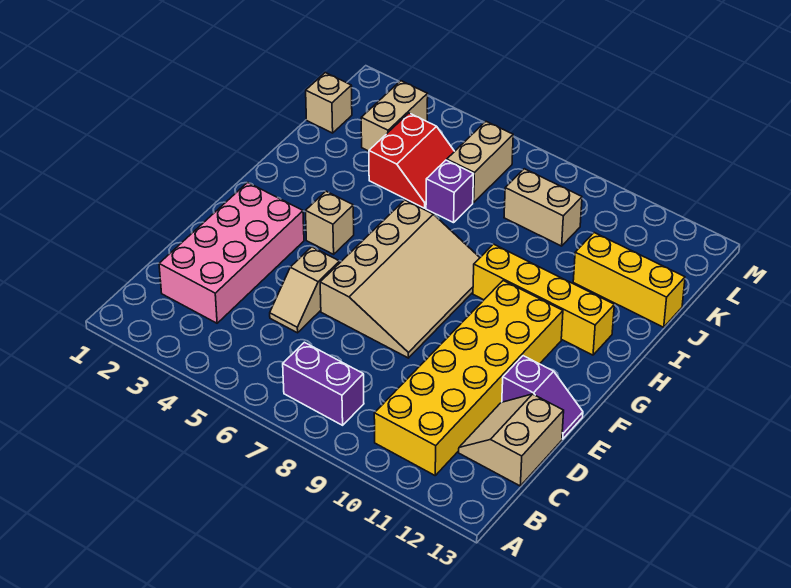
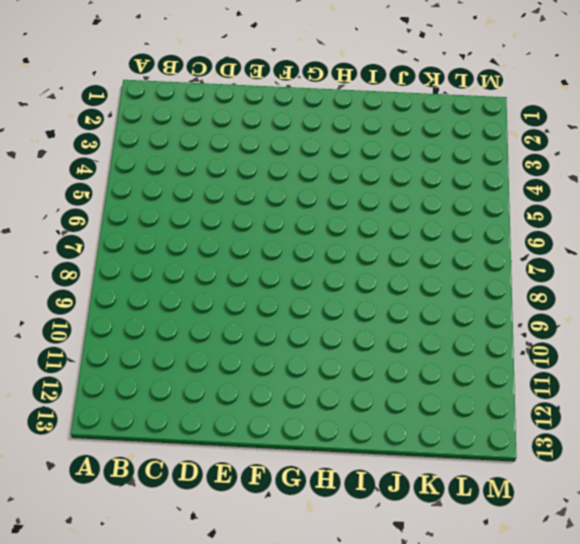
none -> purple 1x2 brick [283,342,364,425]
none -> yellow 2x6 brick [374,281,563,475]
none -> pink 2x4 brick [159,182,304,323]

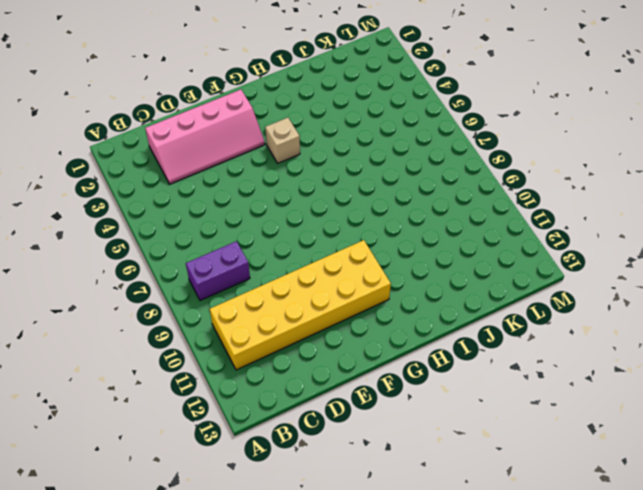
purple 1x2 brick [186,241,250,301] -> purple 1x2 brick turned to [283,342,364,425]
pink 2x4 slope [145,90,265,184] -> pink 2x4 brick [159,182,304,323]
none -> tan 2x2 slope [459,394,564,486]
none -> tan 1x2 slope [270,247,340,333]
none -> tan 3x4 slope [320,200,480,358]

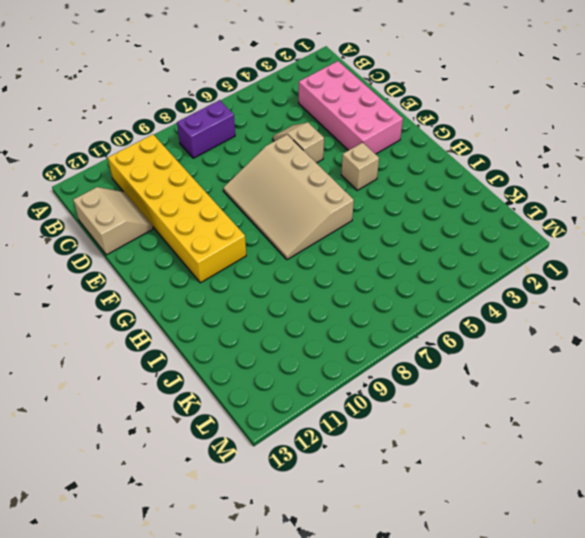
none -> purple 1x2 slope [502,356,583,439]
none -> yellow 1x4 brick [473,244,614,355]
none -> red 2x2 slope [369,113,455,208]

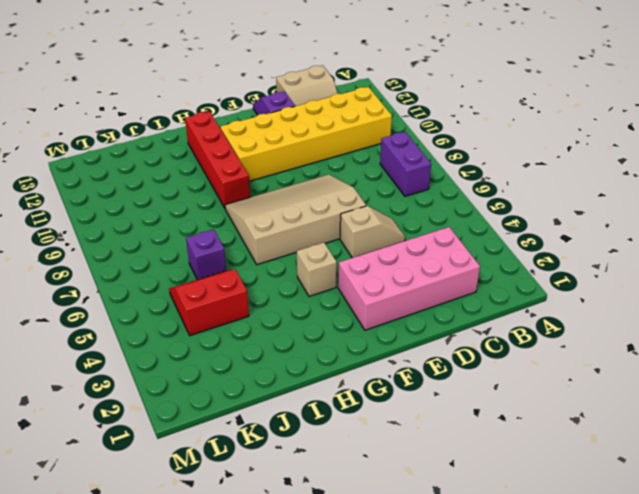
red 1x4 brick [185,111,250,208] -> yellow 1x4 brick [473,244,614,355]
none -> yellow 1x3 brick [573,233,685,327]
none -> tan 1x1 brick [306,73,352,133]
none -> tan 1x2 brick [361,81,428,151]

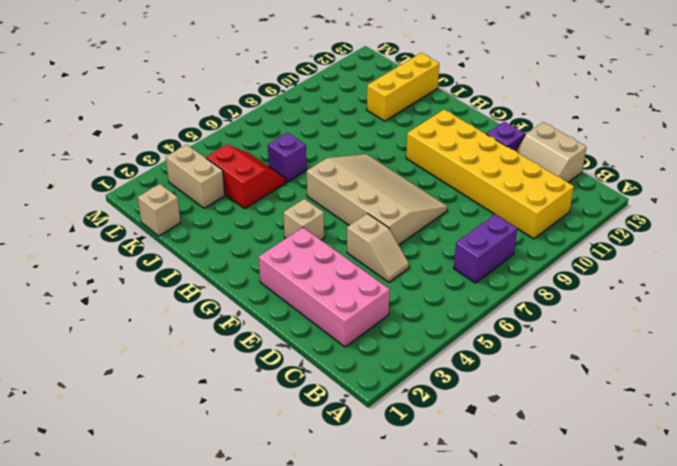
none -> yellow 1x4 brick [473,244,614,355]
none -> tan 1x2 brick [447,122,513,203]
none -> tan 1x2 brick [504,169,582,246]

